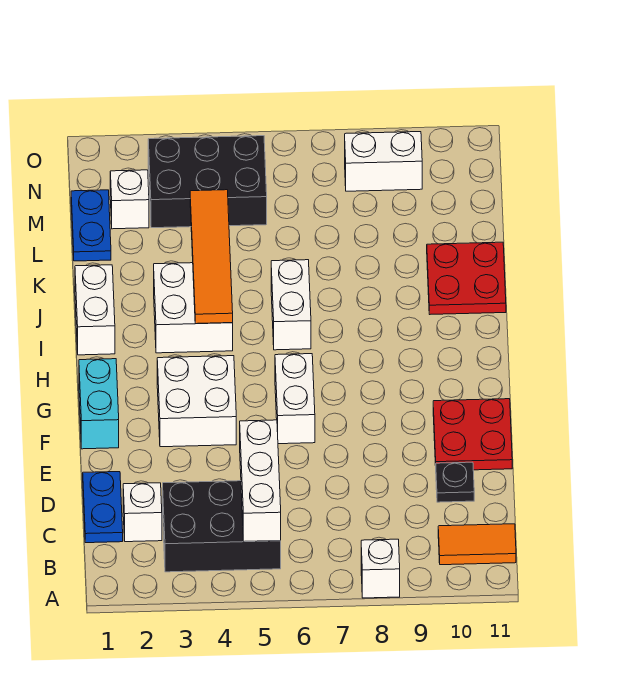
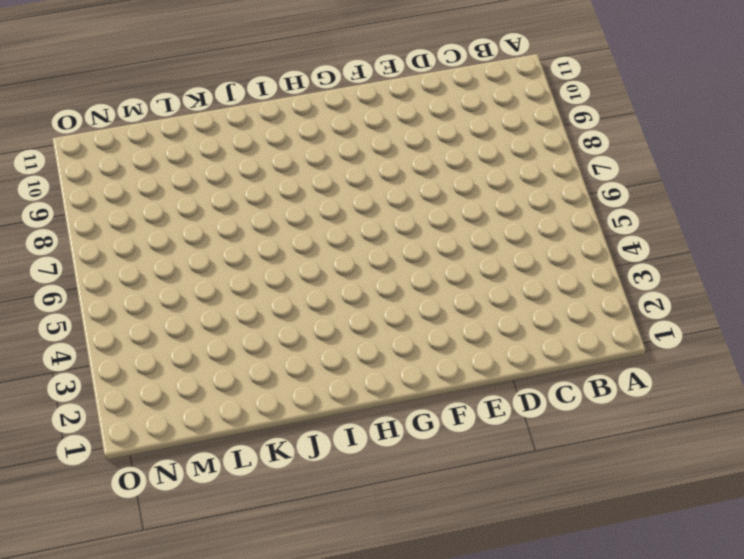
none -> white 1x1 brick [361,539,400,598]
none -> black 2x3 brick [163,481,281,572]
none -> orange 1x2 tile [438,524,516,565]

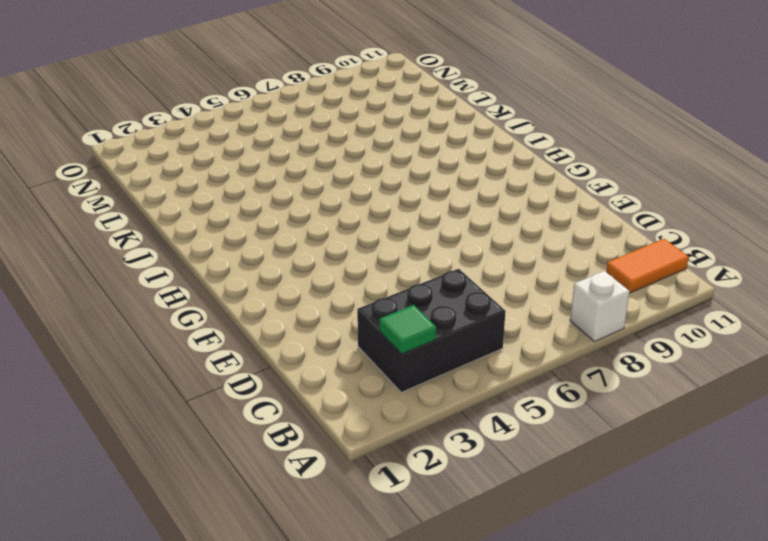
green 1x1 tile [379,305,436,354] -> none
none -> blue 1x2 plate [83,472,123,543]
none -> white 1x1 brick [123,483,162,542]
none -> black 1x1 plate [436,462,474,502]

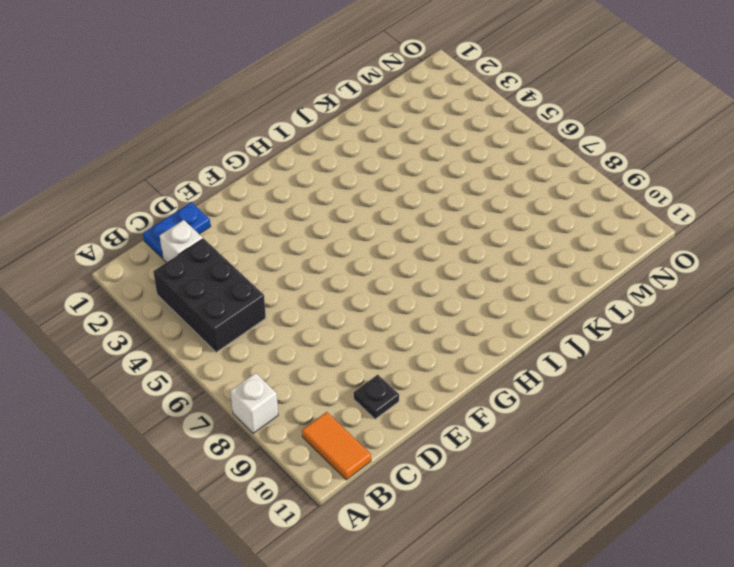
none -> red 2x2 plate [433,399,512,470]
none -> cyan 1x2 brick [79,359,119,449]
none -> white 2x2 brick [157,356,236,447]

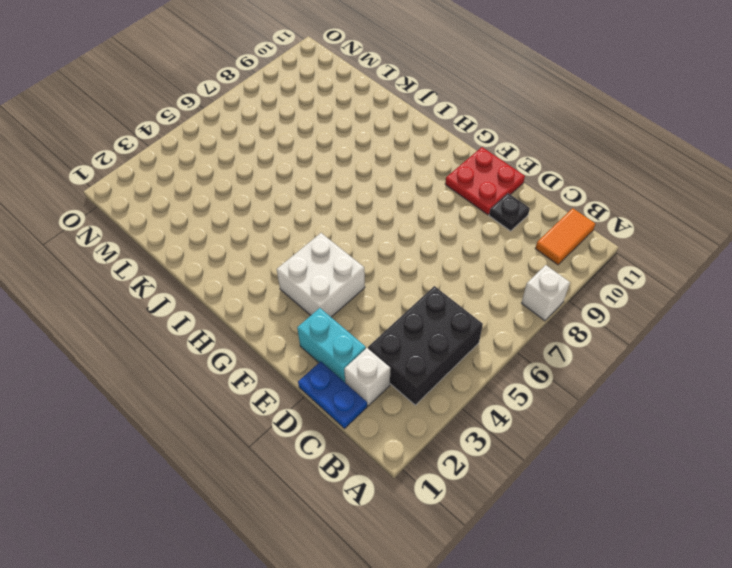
cyan 1x2 brick [297,308,366,382] -> cyan 1x2 brick moved to [79,359,119,449]
none -> white 1x2 brick [275,354,315,444]
none -> white 1x2 brick [75,265,115,355]
none -> white 2x2 brick [154,263,233,353]

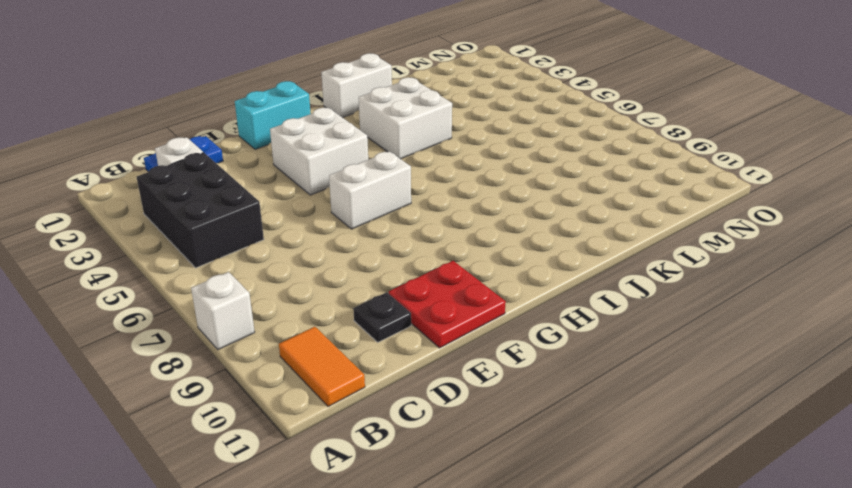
none -> white 1x2 brick [271,260,311,350]
none -> red 2x2 plate [427,242,506,314]
none -> blue 1x2 plate [71,190,111,261]

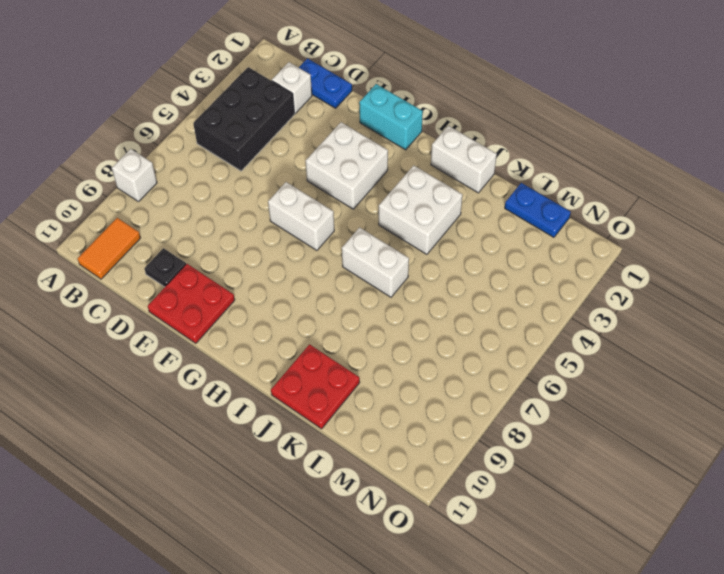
none -> white 1x1 brick [110,170,149,229]
none -> black 2x3 brick [148,136,267,228]
none -> white 1x2 brick [345,132,422,191]

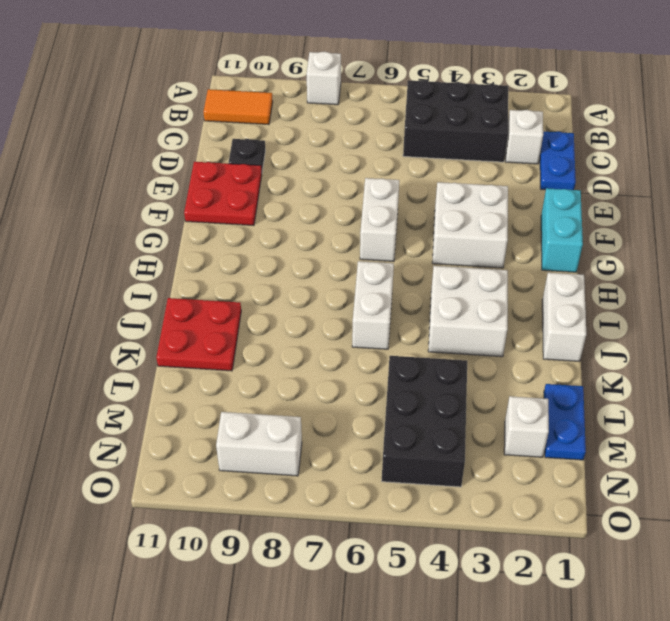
black 2x3 brick [382,356,467,487] -> black 2x3 brick turned to [148,136,267,228]
none -> white 1x3 brick [240,420,281,542]
none -> orange 1x4 tile [190,190,233,324]

